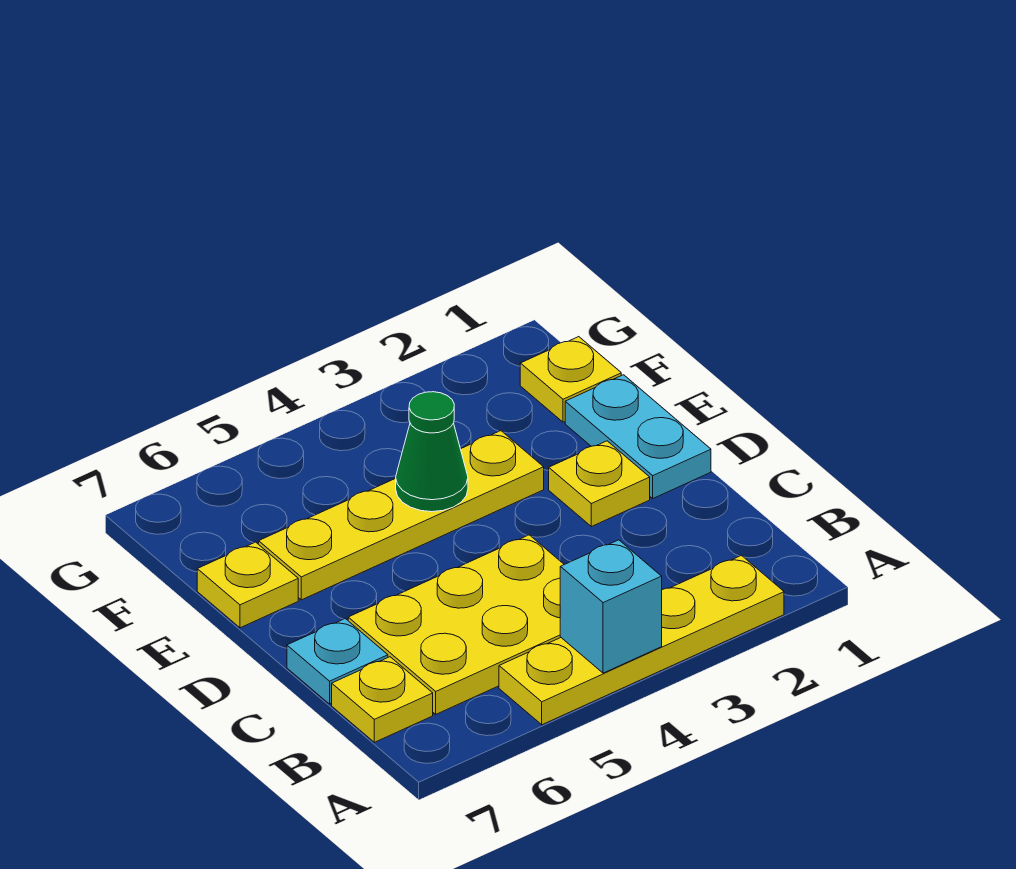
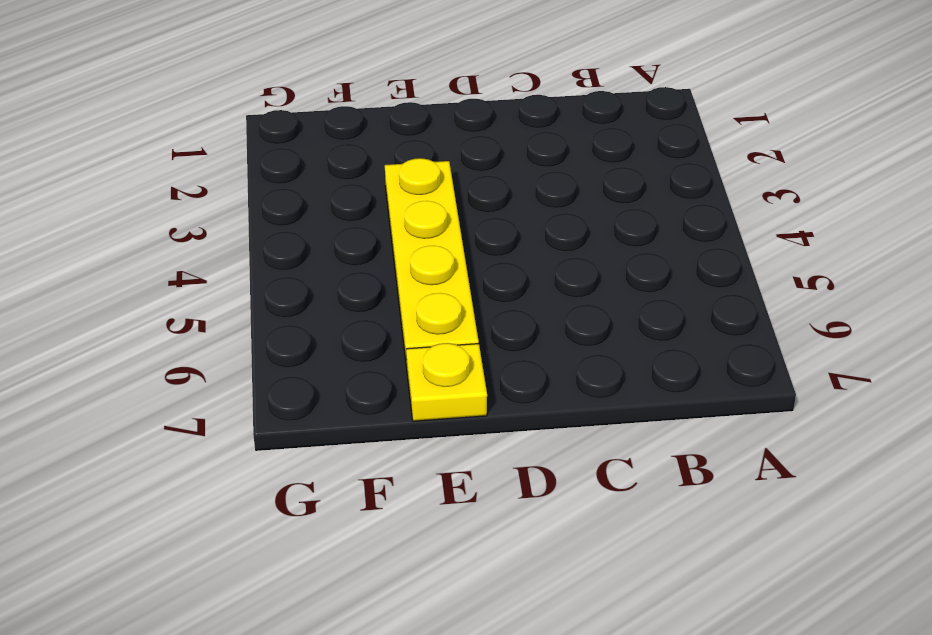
none -> yellow 1x4 plate [499,555,784,725]
none -> yellow 2x3 plate [348,535,564,714]

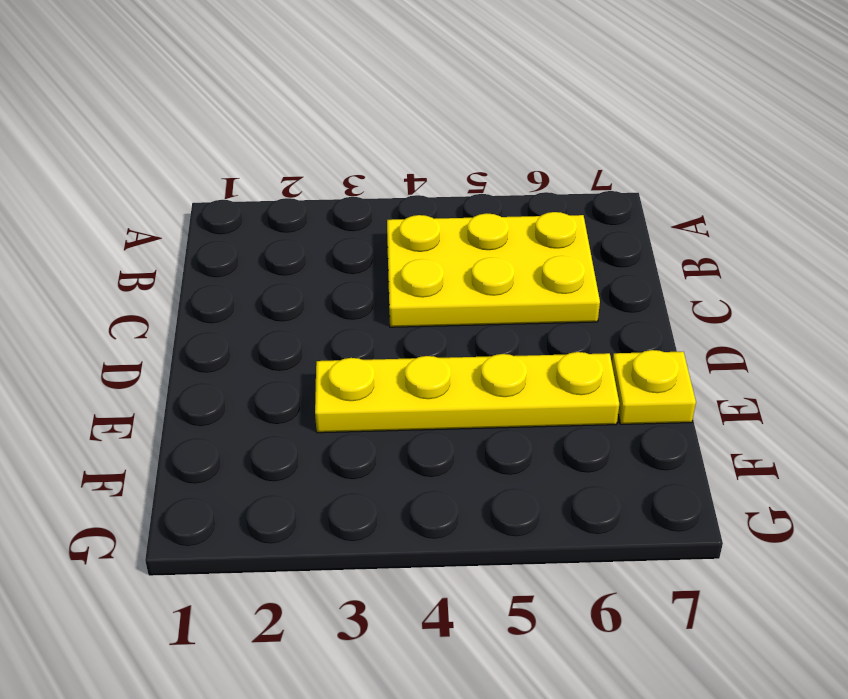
none -> yellow 1x4 plate [499,555,784,725]
none -> yellow 1x1 plate [332,657,433,742]

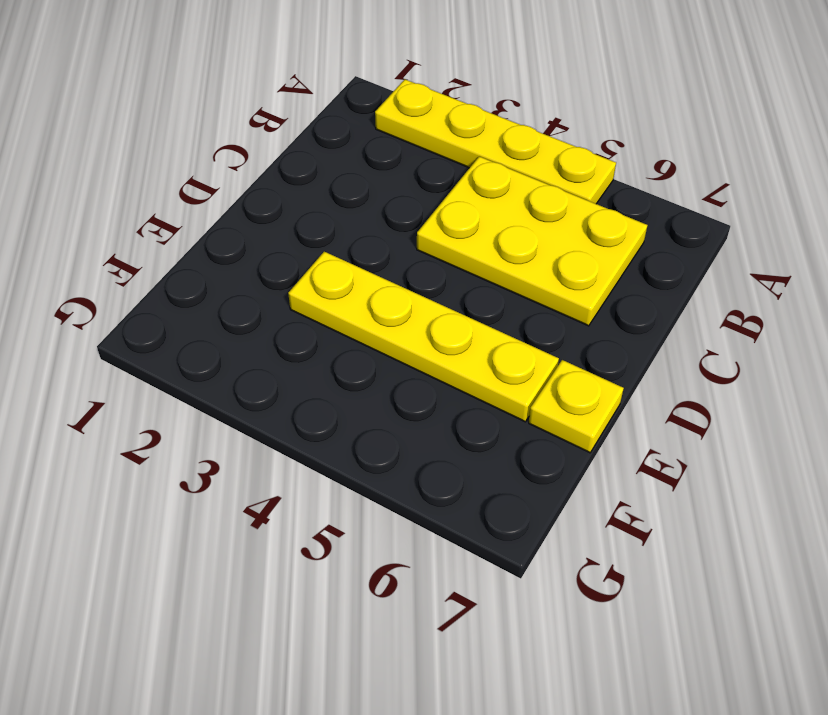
none -> yellow 1x1 plate [332,657,433,742]
none -> cyan 1x1 plate [287,619,388,704]

